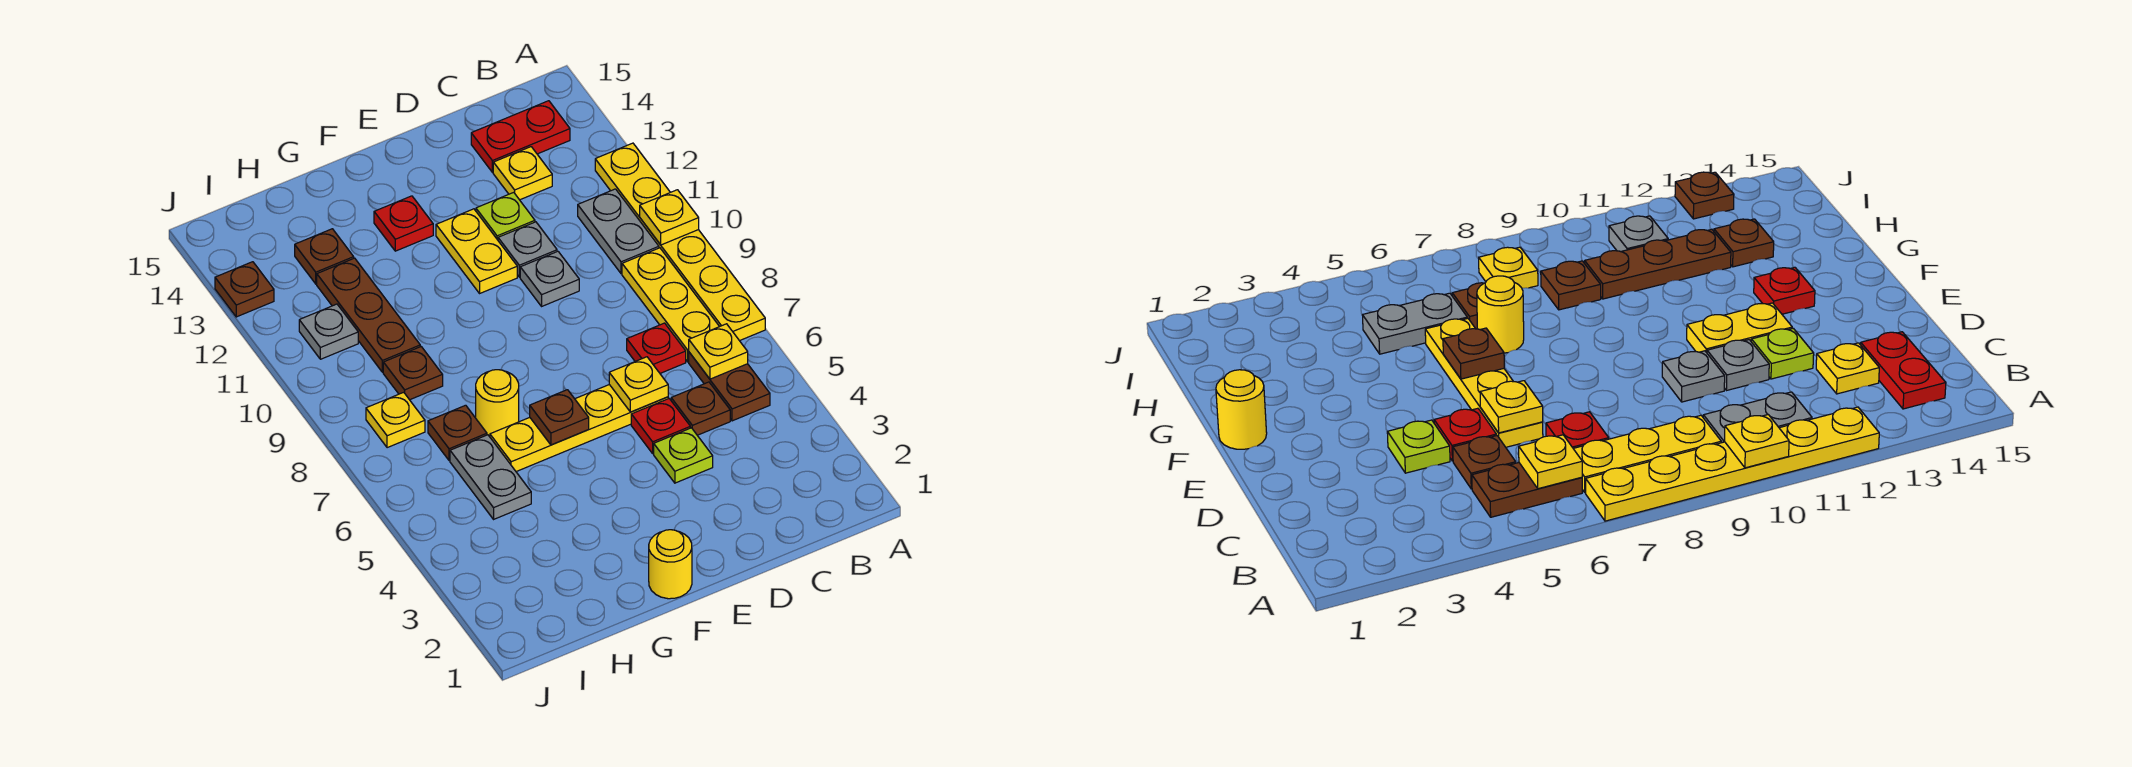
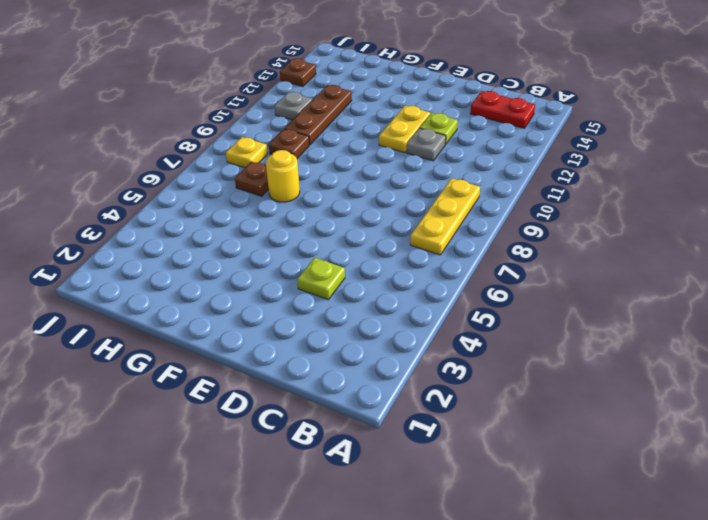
none -> yellow 1x6 plate [595,143,765,341]
none -> brown 1x2 plate [689,352,770,421]
none -> grey 1x2 plate [578,189,659,274]
none -> brown 1x1 plate [671,382,730,435]

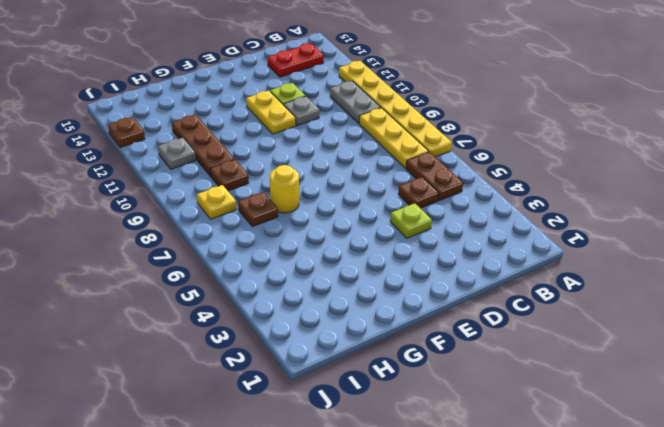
none -> red 1x1 plate [627,323,686,373]
none -> yellow 1x1 plate [493,147,552,200]
none -> red 1x1 plate [631,399,690,454]
none -> yellow 1x4 plate [490,385,668,472]

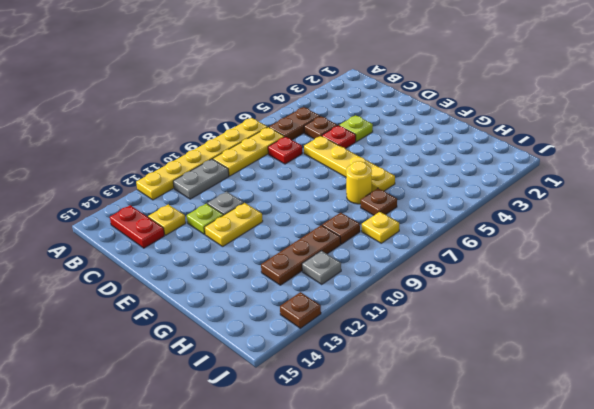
none -> grey 1x1 plate [520,251,579,306]
none -> yellow 1x1 round brick [649,530,692,599]
none -> red 1x1 plate [374,196,433,251]
none -> grey 1x2 plate [450,435,531,519]

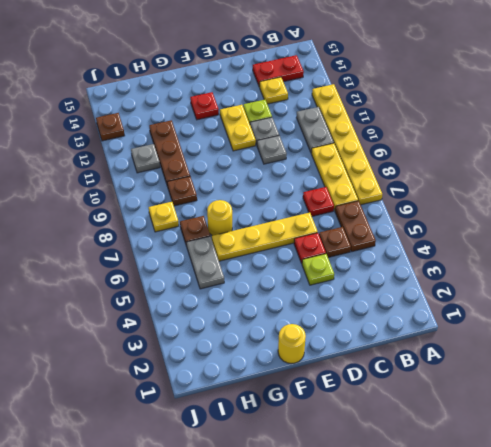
none -> brown 1x1 plate [295,229,354,284]
none -> yellow 1x1 plate [640,190,699,245]
none -> yellow 1x1 plate [689,324,748,379]
none -> yellow 1x1 plate [609,357,668,412]

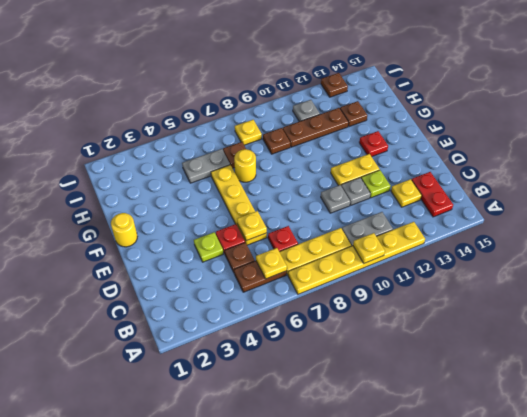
none -> brown 1x1 plate [530,390,589,445]

